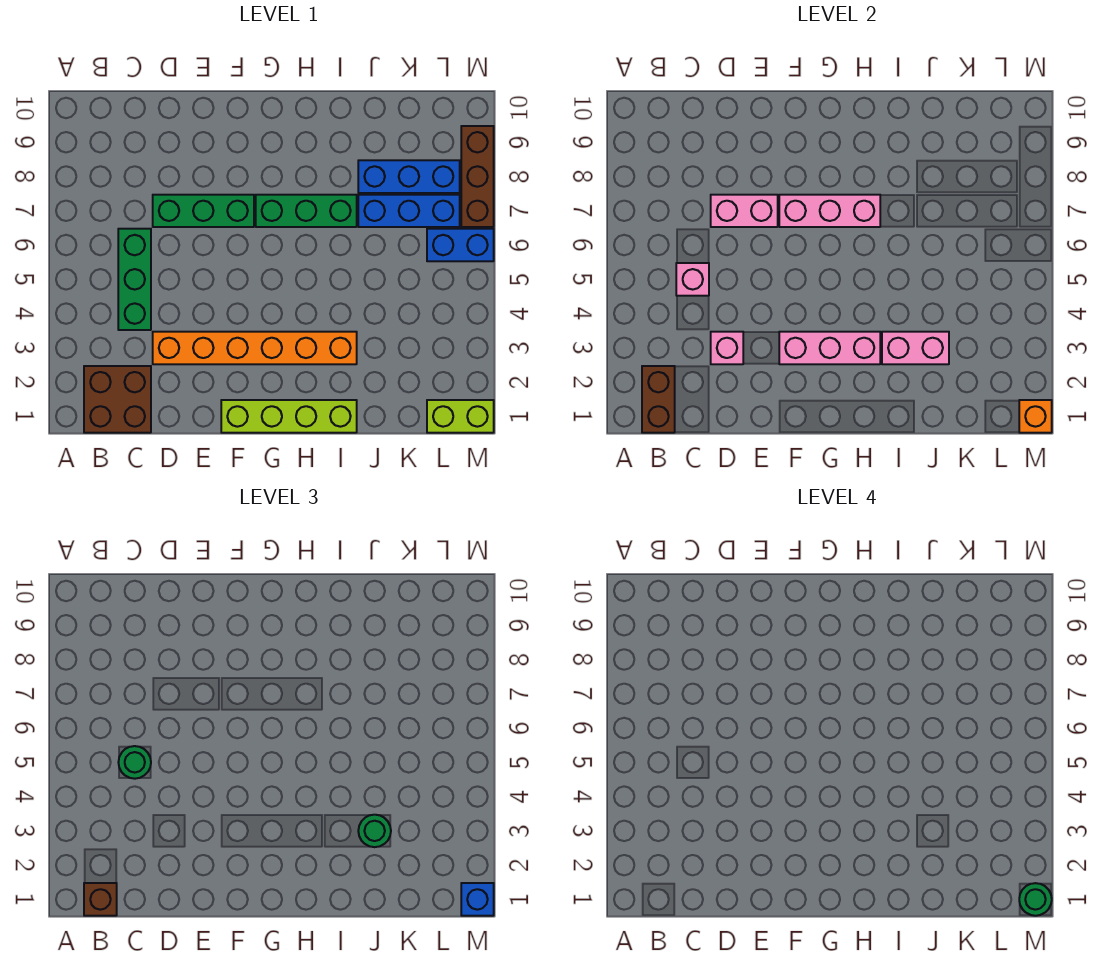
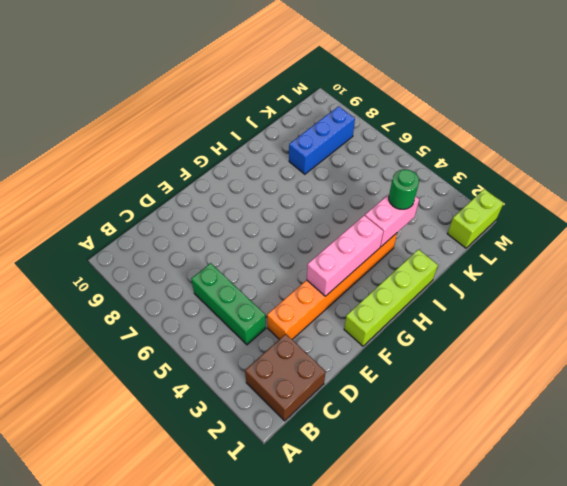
none -> green 1x3 brick [153,195,254,227]
none -> green 1x3 brick [256,195,357,227]
none -> blue 1x3 brick [358,195,460,227]

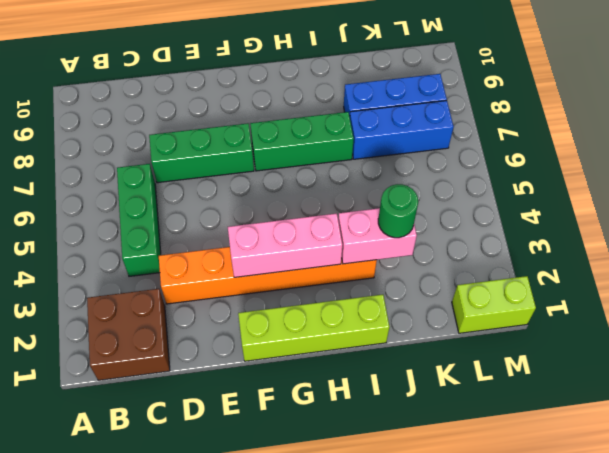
none -> blue 1x2 brick [427,229,494,261]
none -> brown 1x3 brick [461,126,494,227]
none -> brown 1x2 brick [642,366,675,433]

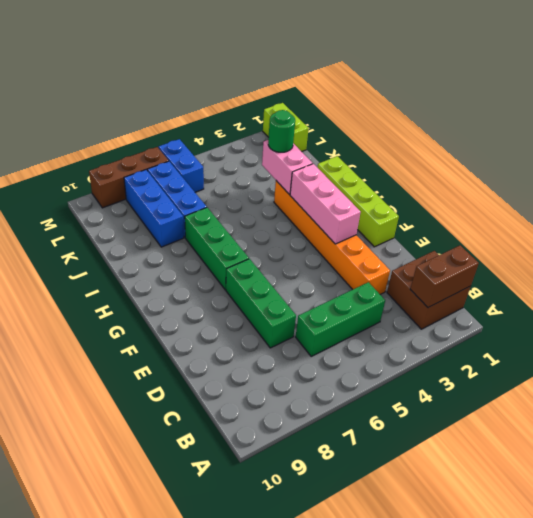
none -> pink 1x1 brick [676,263,709,296]
none -> pink 1x1 brick [711,332,743,364]
none -> pink 1x2 brick [711,195,778,227]

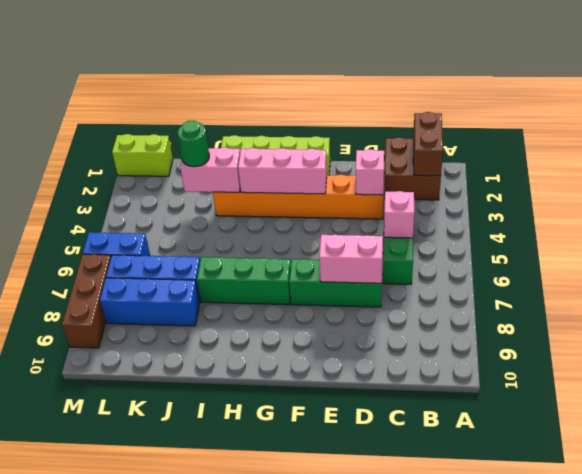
none -> pink 1x3 brick [779,195,880,227]
none -> orange 1x1 brick [1019,400,1052,433]
none -> brown 1x1 brick [84,883,117,916]

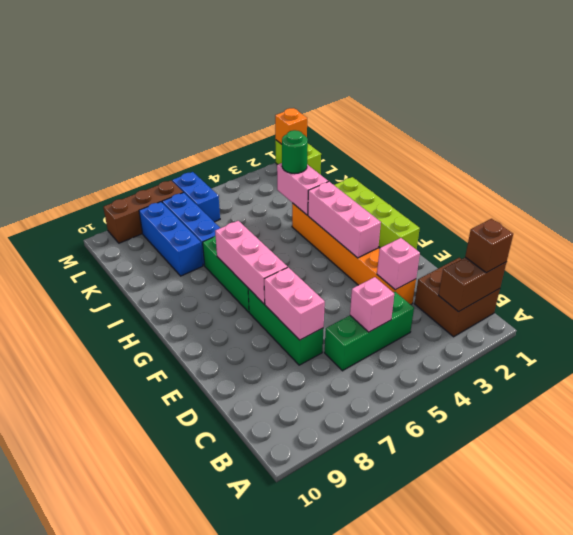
none -> green 1x1 round brick [118,746,151,779]
none -> blue 1x1 brick [461,883,494,916]
none -> green 1x1 round brick [1019,883,1052,916]

